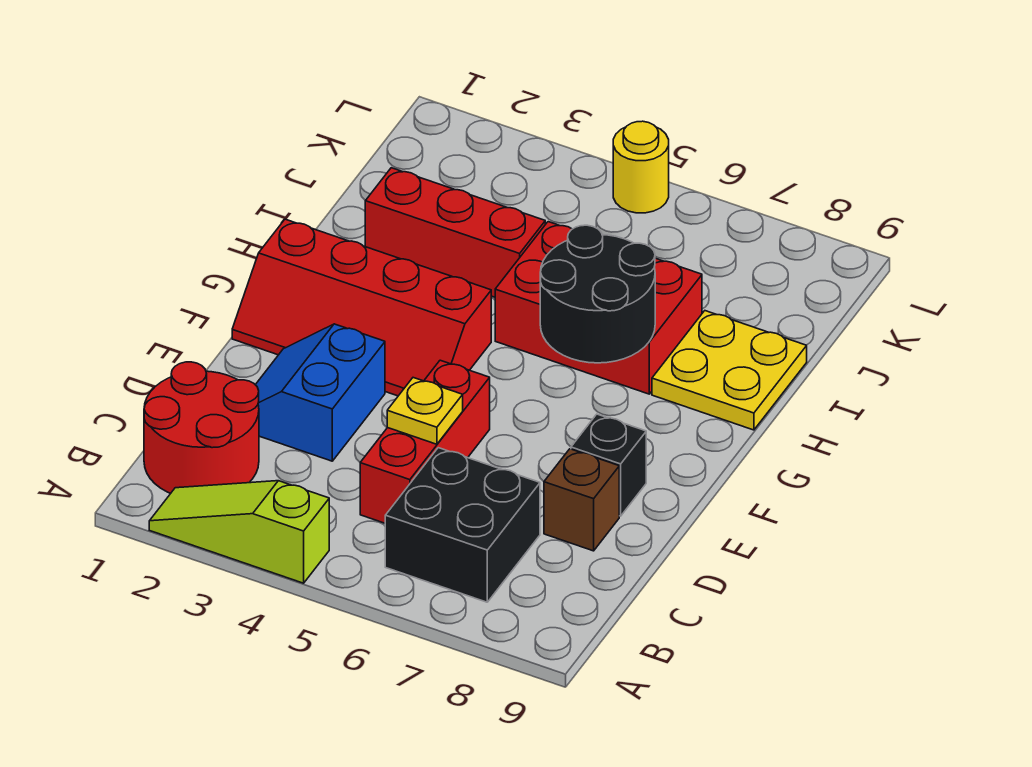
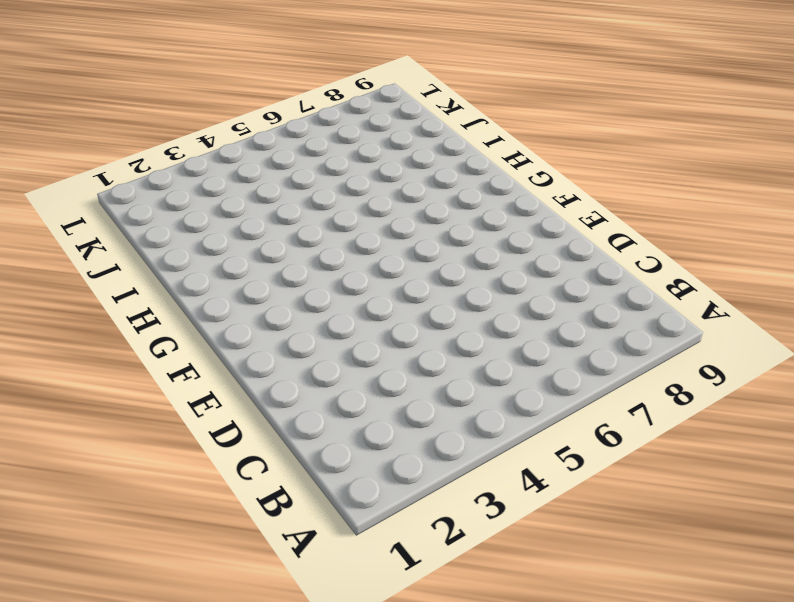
none -> lime 1x3 slope [149,481,329,583]
none -> red 2x2 round brick [144,362,259,493]
none -> black 2x2 brick [385,448,540,602]

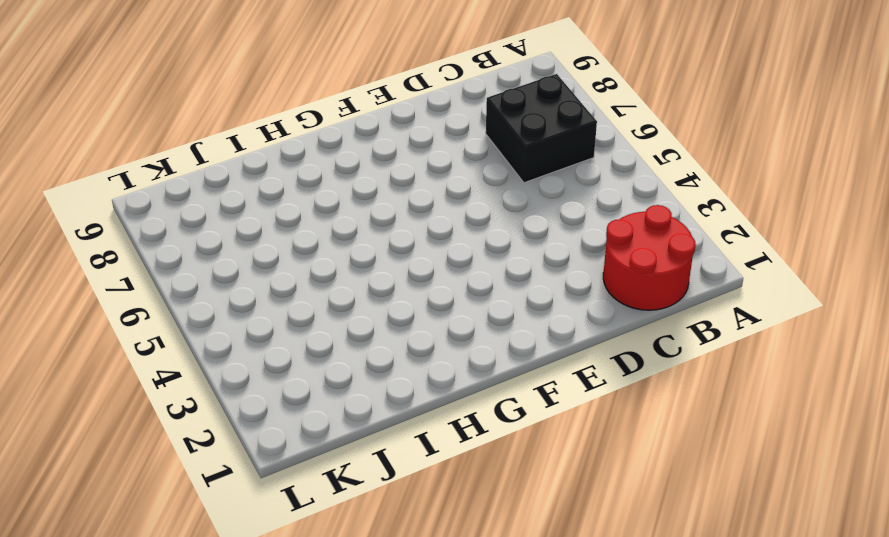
none -> lime 1x3 slope [149,481,329,583]
none -> red 1x3 brick [360,360,490,523]
none -> blue 2x2 slope [256,324,385,461]

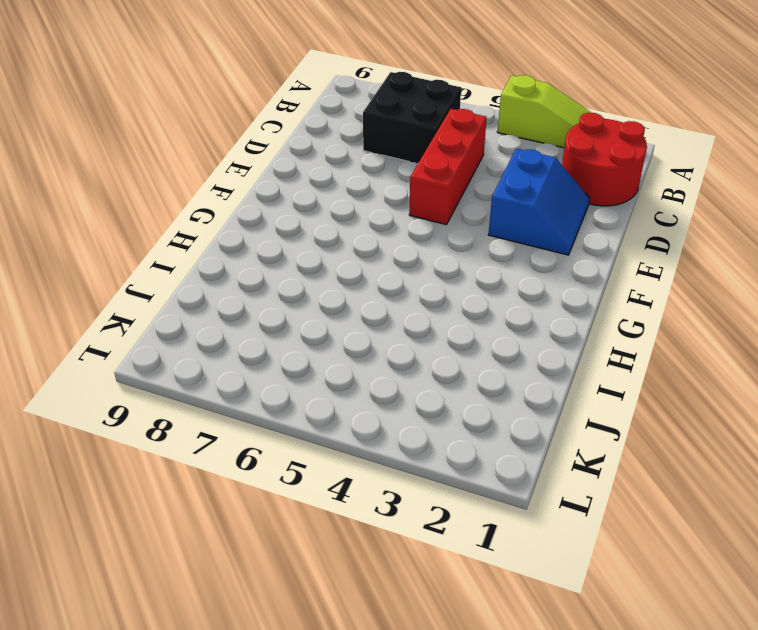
none -> brown 1x1 brick [544,449,619,551]
none -> black 1x1 brick [571,414,646,516]
none -> red 2x4 slope [232,219,491,396]

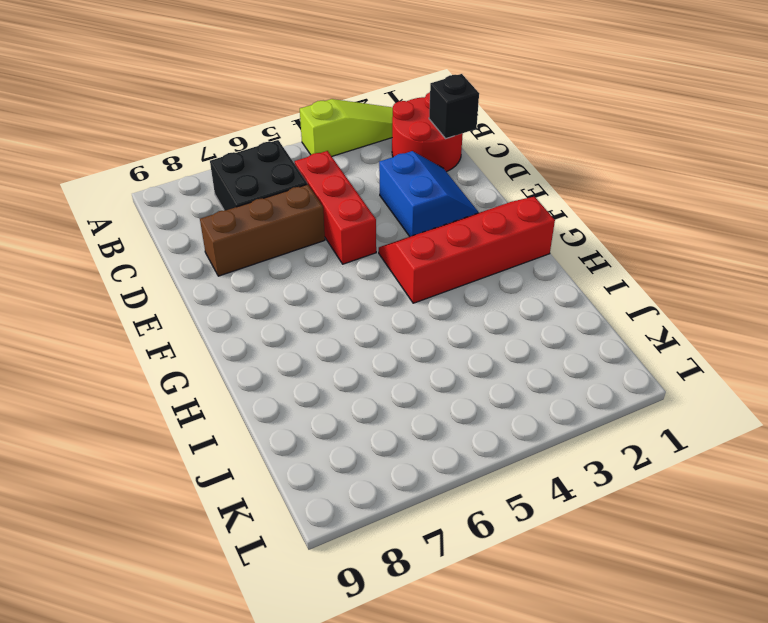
black 1x1 brick [429,74,479,139] -> black 1x1 brick moved to [571,414,646,516]
brown 1x3 brick [200,184,325,276] -> brown 1x1 brick [544,449,619,551]
none -> red 2x3 brick [495,222,702,394]
none -> yellow 2x2 plate [652,311,807,430]
none -> red 1x3 brick [365,168,545,297]

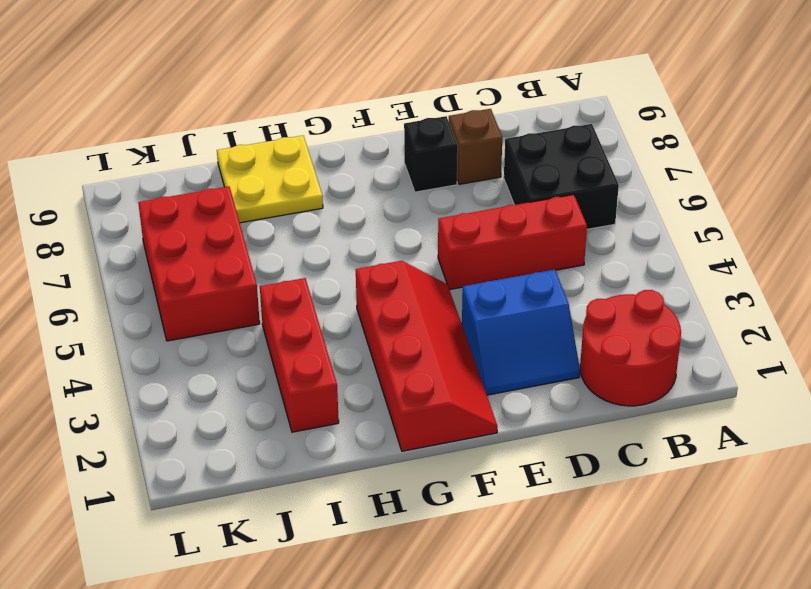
red 2x3 brick [138,186,260,341] -> red 2x3 brick moved to [495,222,702,394]
none -> lime 1x3 slope [149,481,329,583]
none -> yellow 1x1 round brick [613,121,669,213]
none -> yellow 1x1 plate [387,378,463,444]

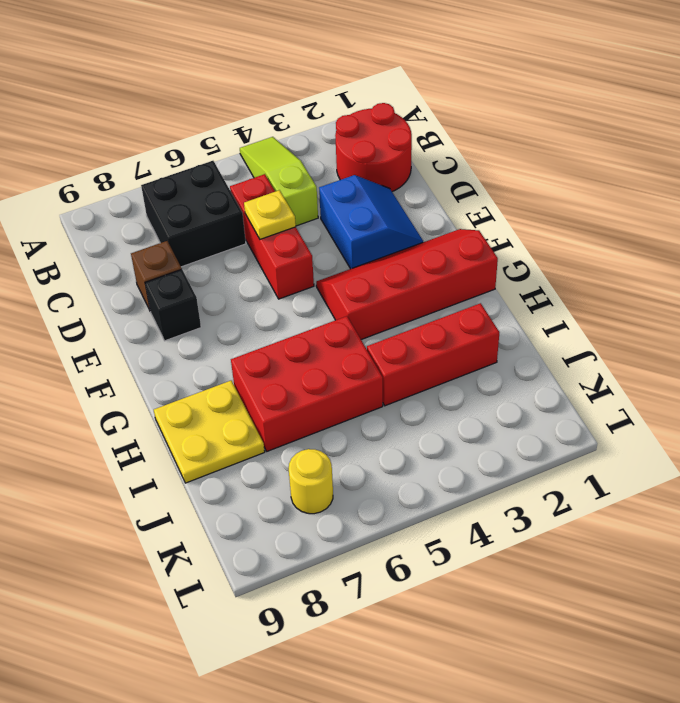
lime 1x3 slope [240,137,318,226] -> lime 1x3 slope turned to [149,481,329,583]
yellow 1x1 round brick [289,449,333,514] -> yellow 1x1 round brick moved to [613,121,669,213]
none -> black 2x2 round brick [540,225,655,363]

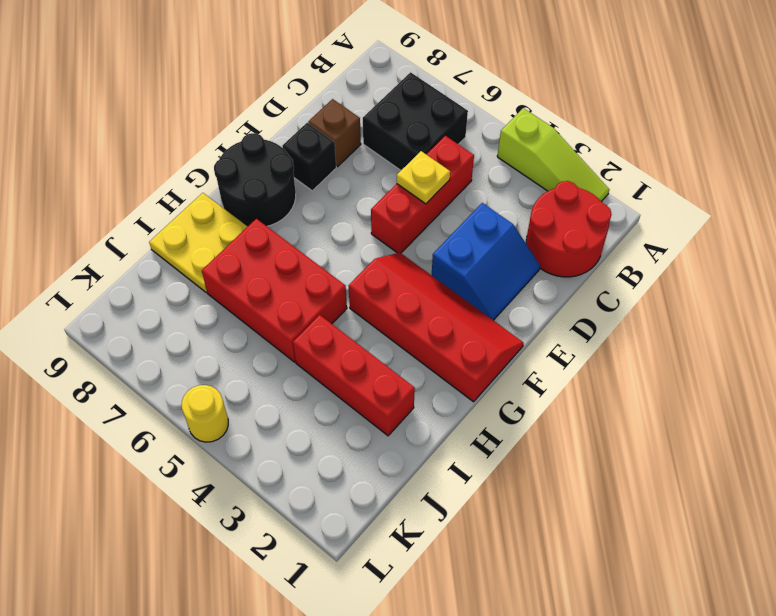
black 2x2 round brick [214,133,296,226] -> black 2x2 round brick moved to [540,225,655,363]

